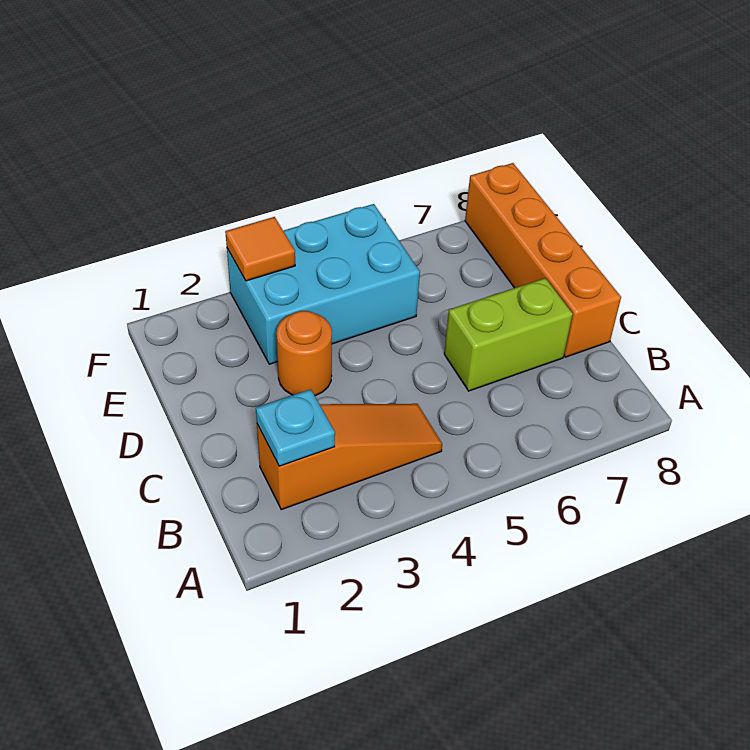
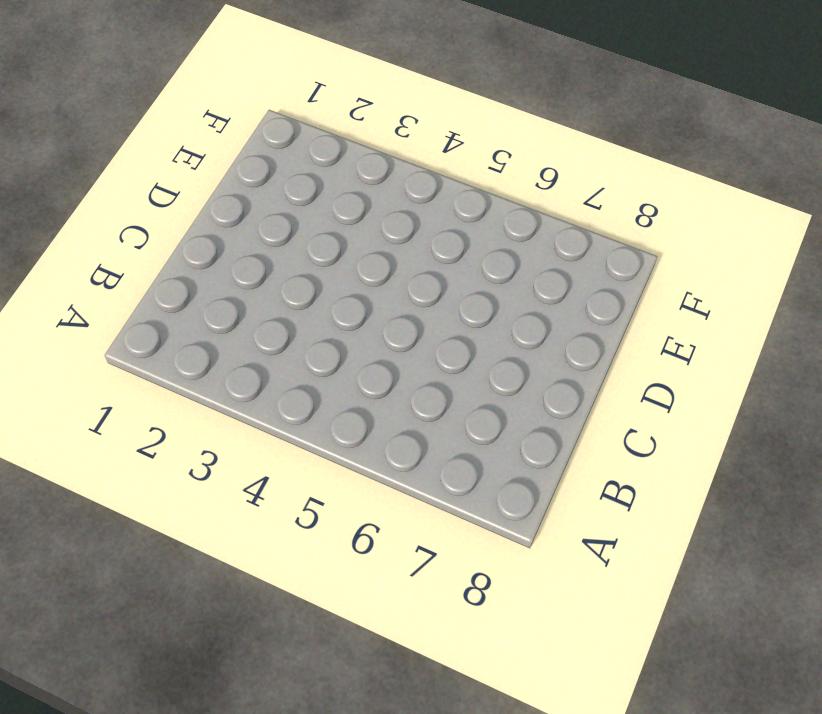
none -> orange 1x3 slope [257,404,442,510]
none -> lime 1x2 brick [444,278,573,391]

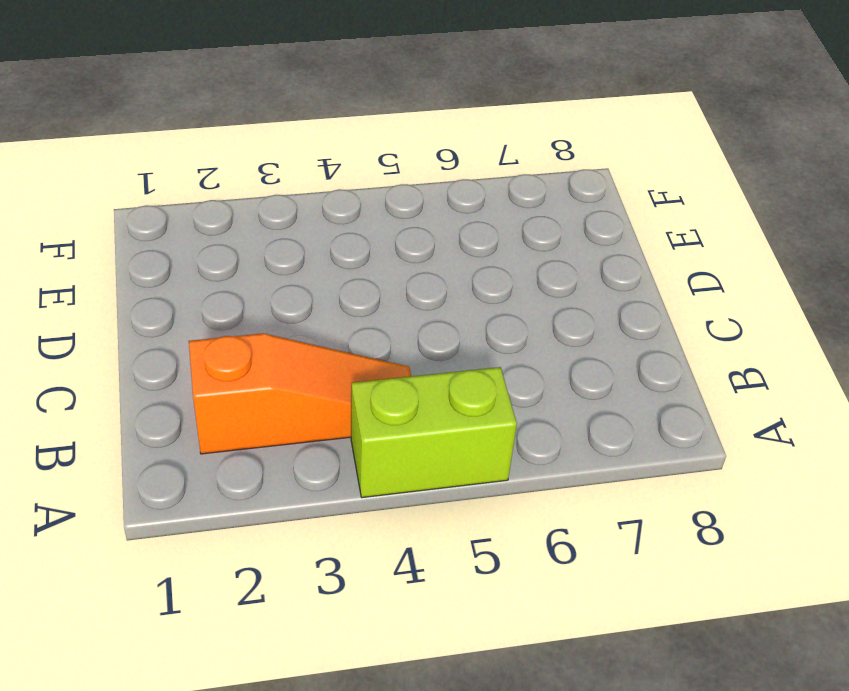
lime 1x2 brick [351,367,517,498] -> lime 1x2 brick moved to [444,278,573,391]
none -> orange 1x4 brick [465,163,621,357]
none -> orange 1x1 round brick [276,311,332,396]

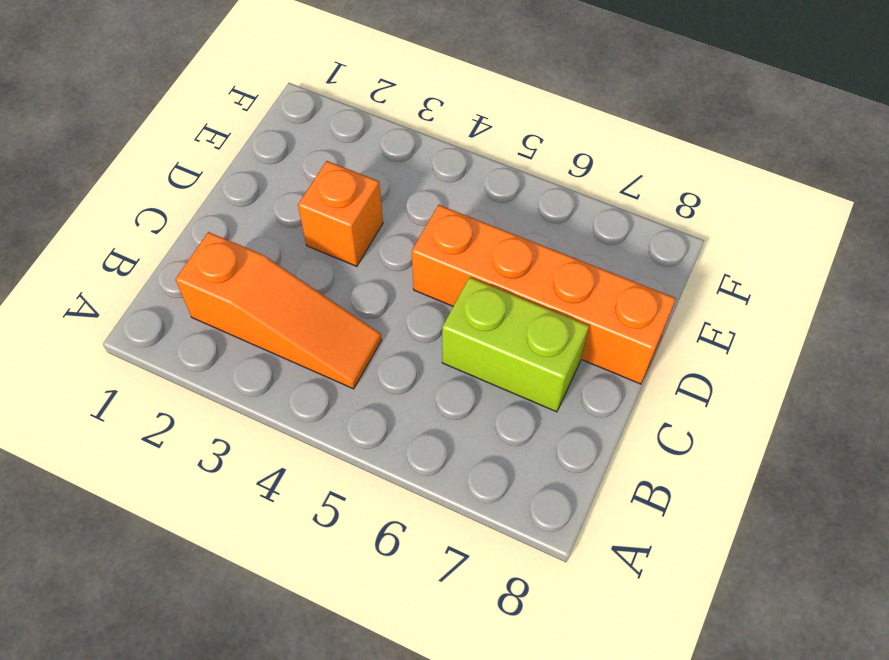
orange 1x1 brick [298,161,383,266] -> orange 1x1 round brick [276,311,332,396]
orange 1x4 brick [412,205,676,384] -> orange 1x4 brick turned to [465,163,621,357]
none -> cyan 2x3 brick [227,204,420,364]
none -> cyan 1x1 plate [256,389,335,466]

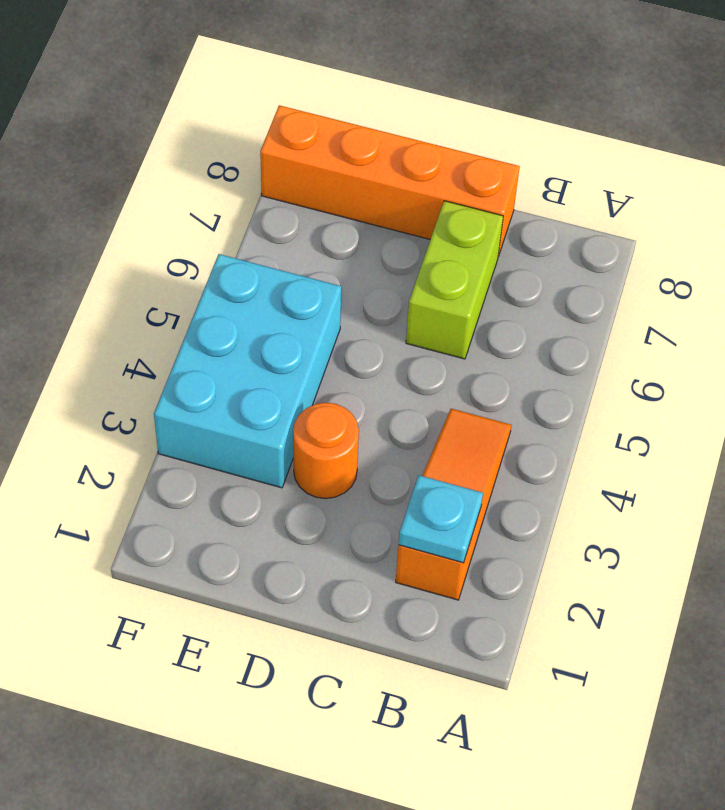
none -> orange 1x1 tile [225,217,295,281]

